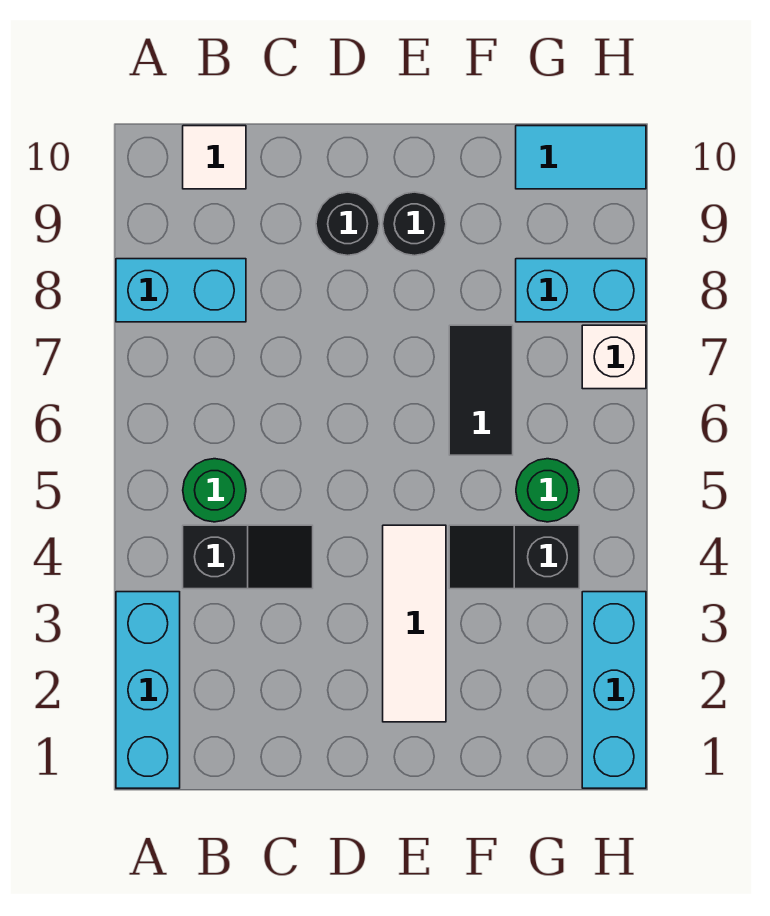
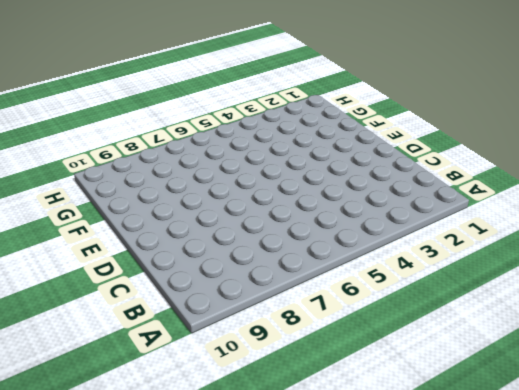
none -> cyan 1x3 brick [116,592,180,788]
none -> cyan 1x2 brick [116,259,246,322]
none -> black 1x2 slope [183,525,313,589]

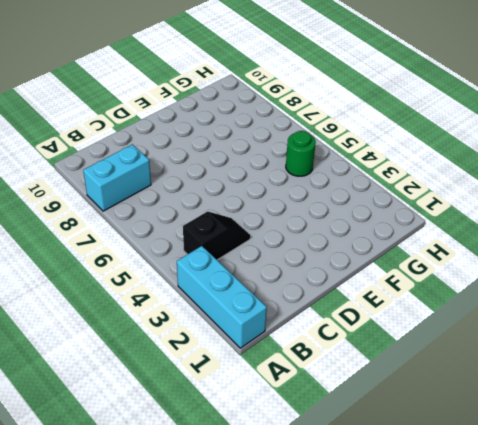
none -> green 1x1 round brick [183,459,246,522]
none -> white 1x1 tile [183,126,246,189]
none -> black 1x1 round brick [316,192,379,256]

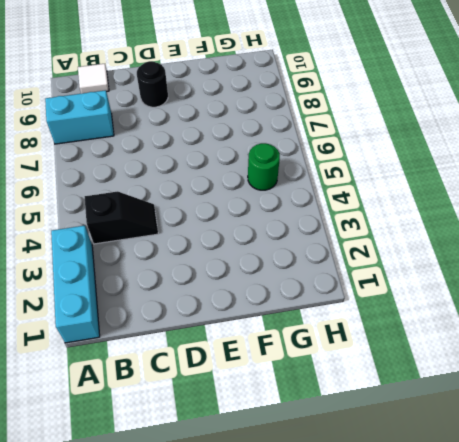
none -> green 1x1 round brick [183,459,246,522]
none -> white 1x3 tile [383,525,446,722]
none -> black 1x1 round brick [383,192,446,256]

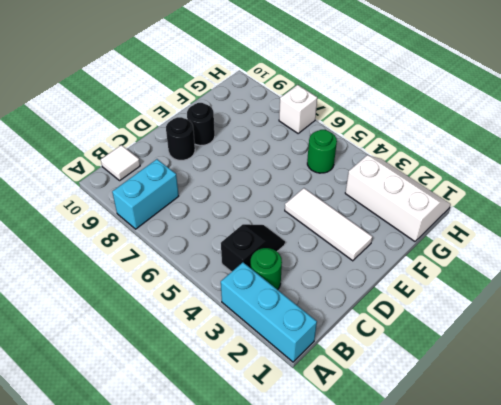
green 1x1 round brick [251,248,282,290] -> green 1x1 round brick moved to [183,459,246,522]
white 2x3 slope [345,155,451,241] -> cyan 1x3 brick [582,592,646,788]
none -> black 1x2 slope [449,525,579,589]
none -> black 1x2 tile [449,325,513,455]
none -> cyan 1x2 brick [516,259,646,322]

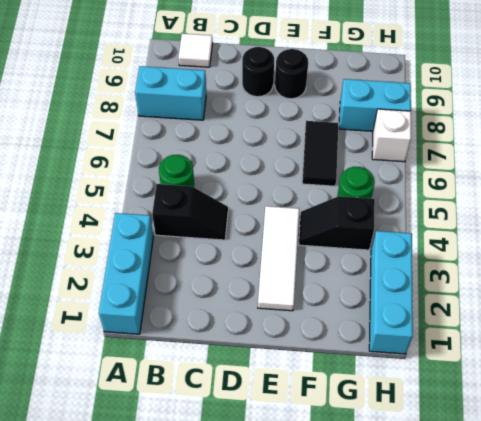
none -> cyan 1x2 tile [516,126,646,189]

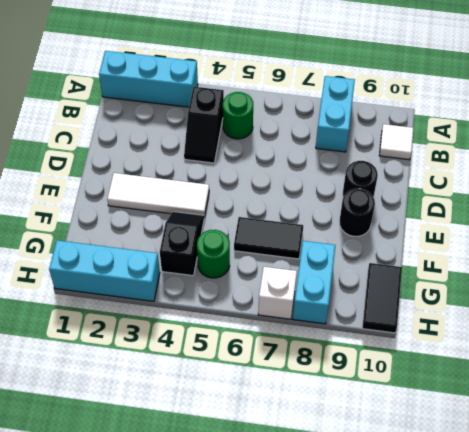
black 1x2 tile [362,263,402,333] -> cyan 1x2 tile [516,126,646,189]

